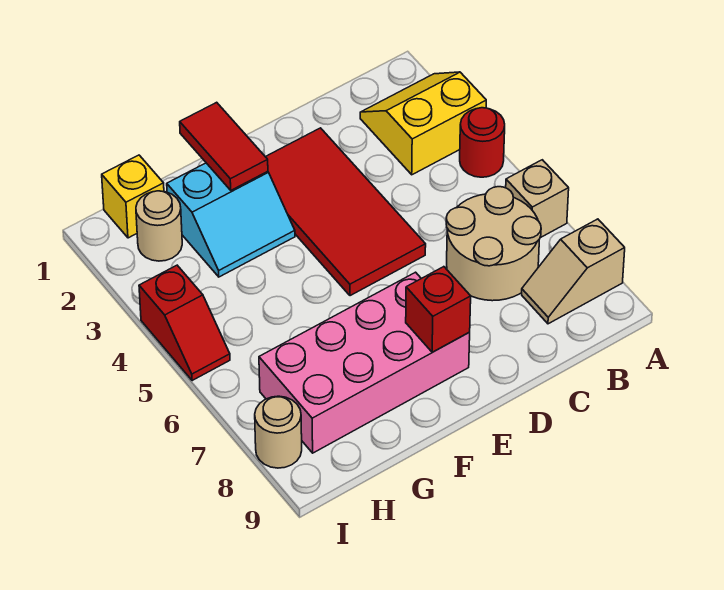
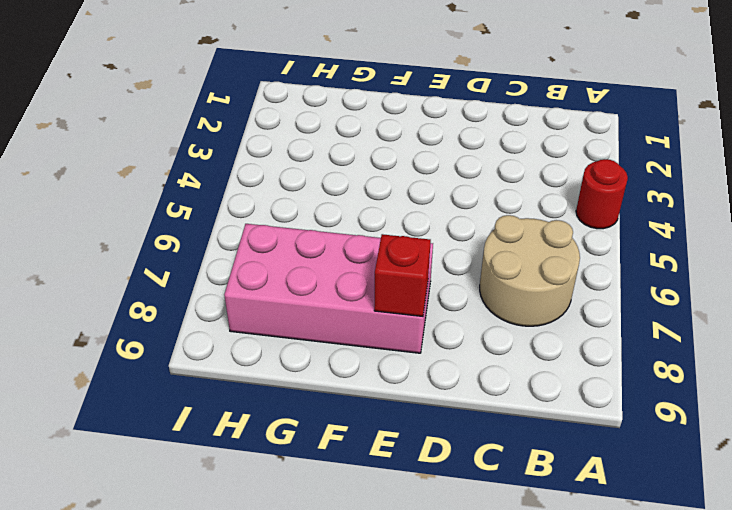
none -> yellow 2x2 slope [360,72,486,175]
none -> tan 1x1 brick [506,160,569,238]
none -> tan 1x2 slope [522,219,625,324]

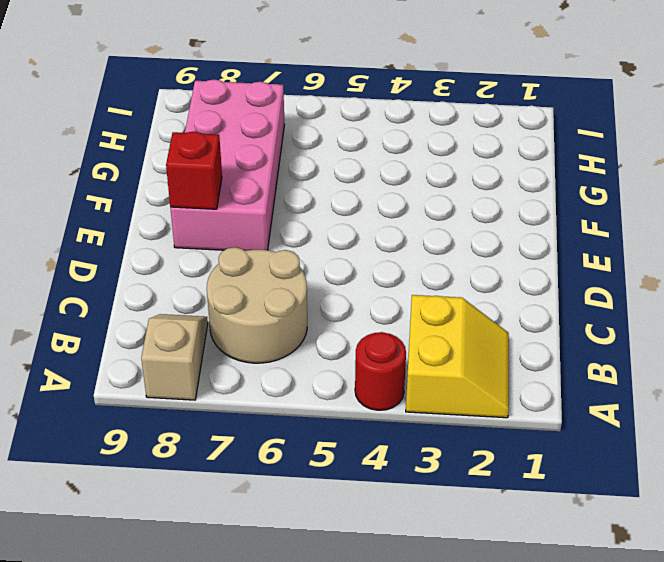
none -> tan 1x1 brick [506,160,569,238]
none -> red 2x4 tile [266,128,426,296]
none -> cyan 2x2 slope [167,163,295,277]

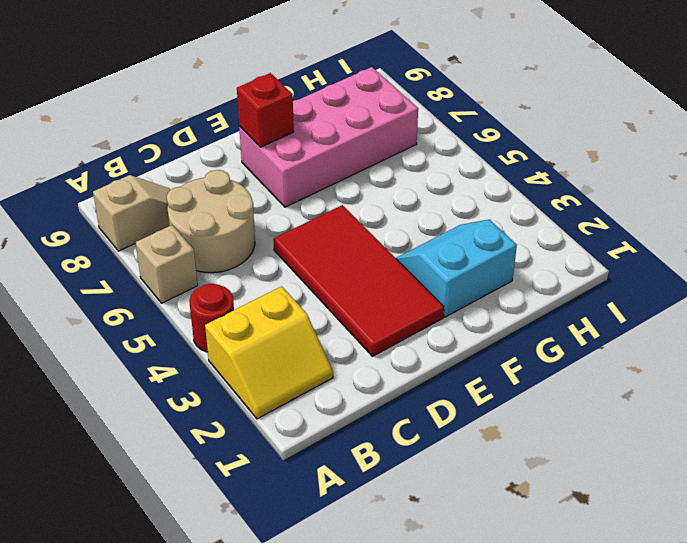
none -> yellow 1x1 brick [102,155,164,238]
none -> tan 1x1 round brick [136,191,182,261]
none -> red 1x2 slope [139,265,230,381]

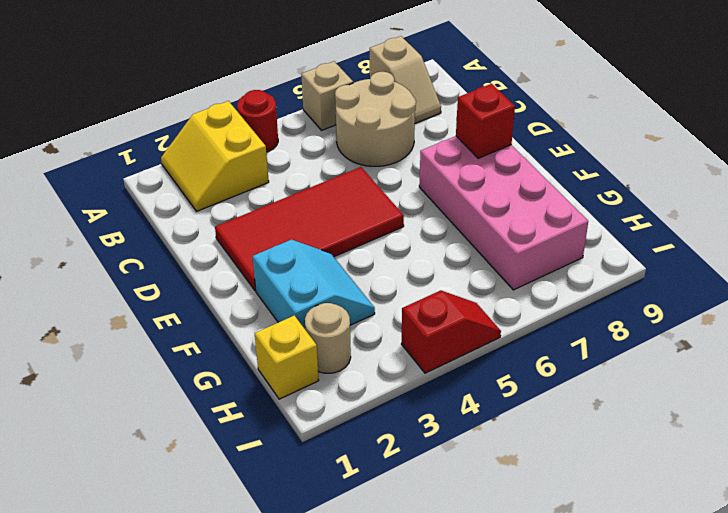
none -> tan 1x1 round brick [255,396,302,468]
none -> red 1x2 tile [180,102,268,190]

